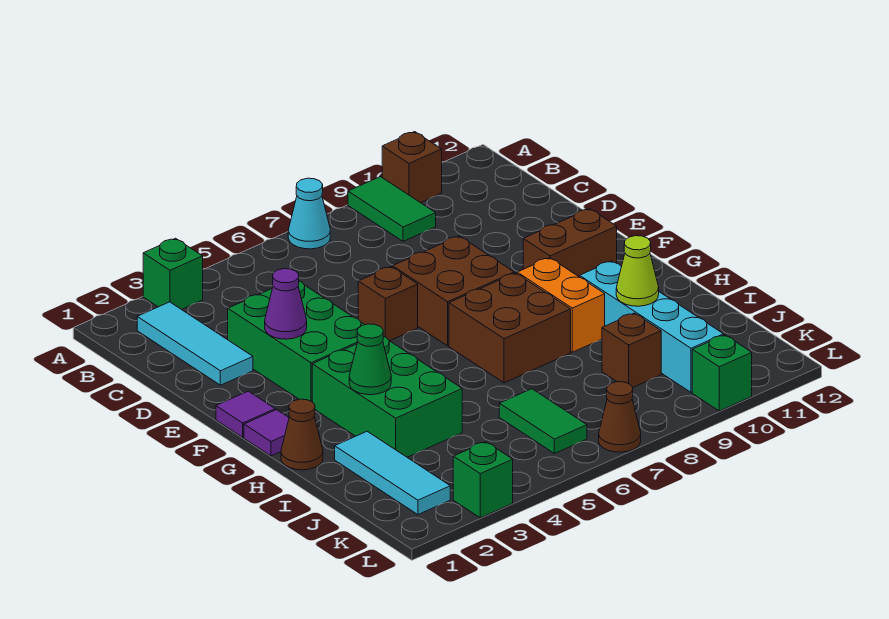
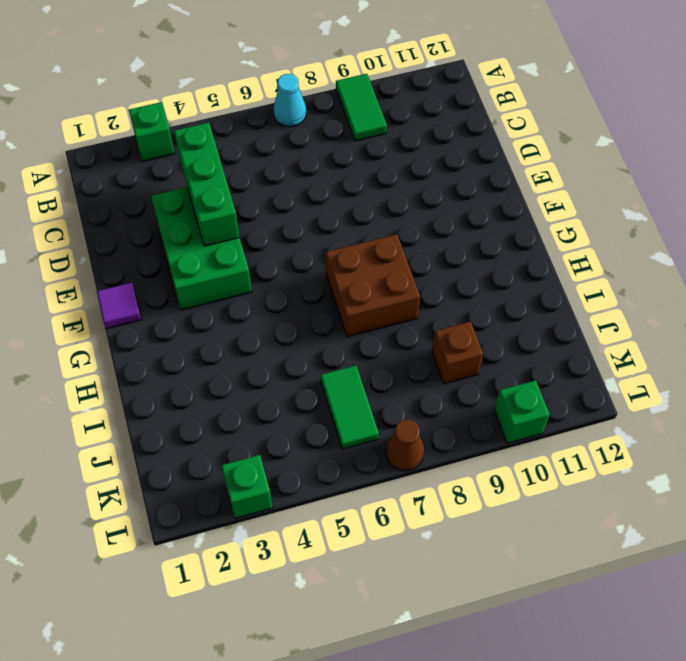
green 1x3 brick [174,123,239,246] -> none
none -> brown 1x1 brick [382,132,442,203]
none -> cyan 1x3 tile [137,302,253,385]
none -> brown 1x1 brick [358,267,418,341]

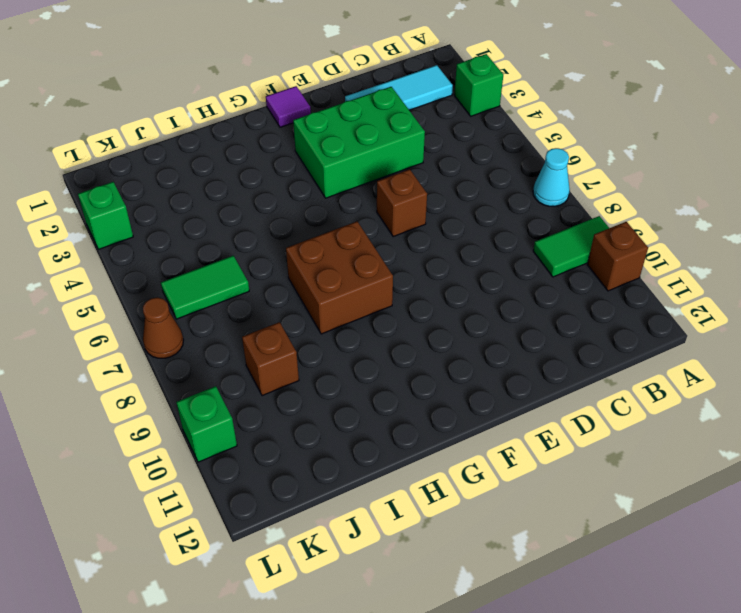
none -> brown 2x2 brick [393,236,514,346]
none -> brown 1x2 brick [523,209,617,277]
none -> purple 1x1 tile [244,410,289,456]

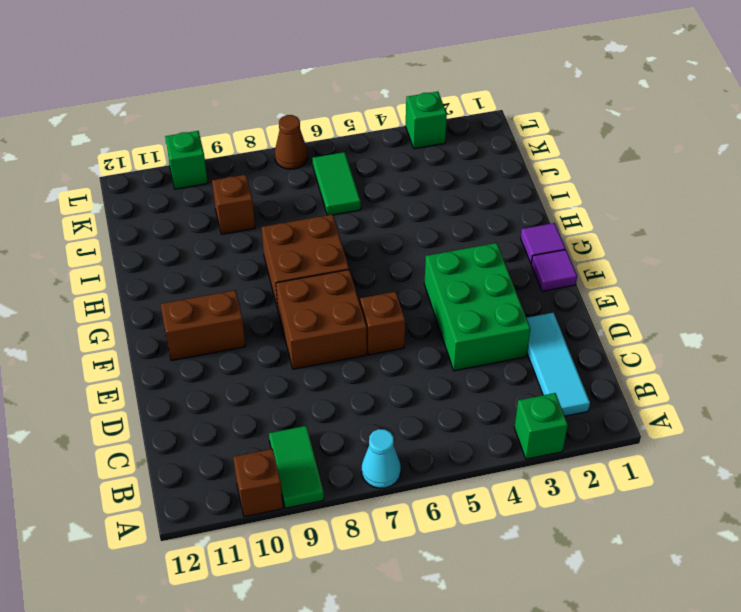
none -> green 2x3 brick [312,336,462,457]
none -> orange 1x2 brick [517,258,605,352]
none -> brown 1x1 cone [281,399,323,470]

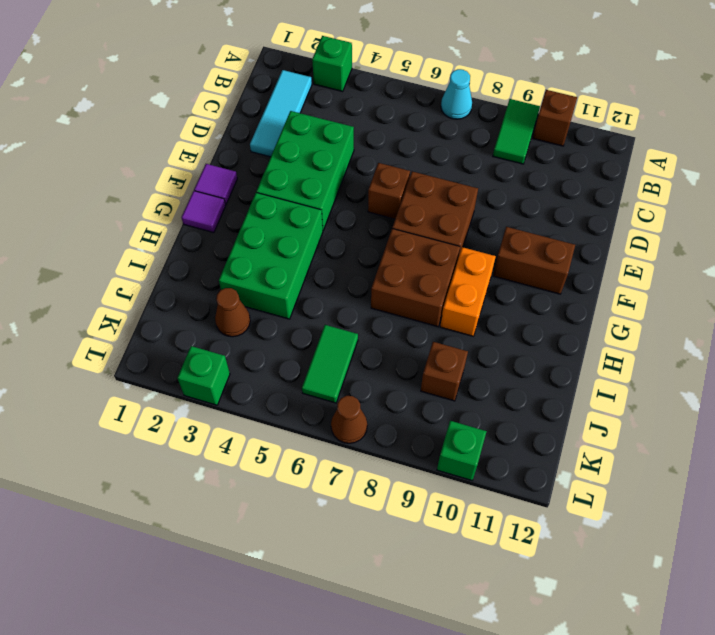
brown 1x1 cone [215,288,250,337] -> brown 1x1 cone moved to [281,399,323,470]
none -> cyan 1x4 brick [580,261,724,392]
none -> cyan 1x3 tile [335,431,450,515]
none -> purple 1x1 cone [265,269,307,339]

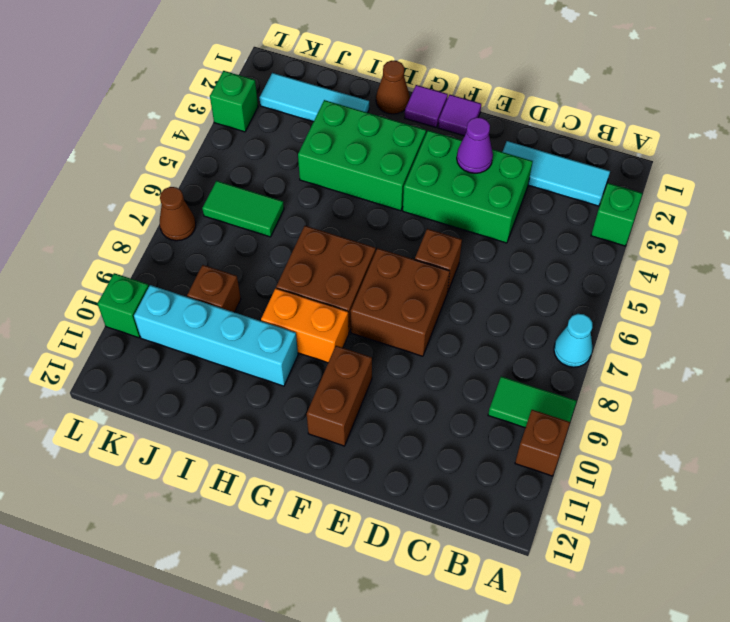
none -> green 1x1 cone [349,324,391,395]
none -> lime 1x1 cone [616,236,659,306]

